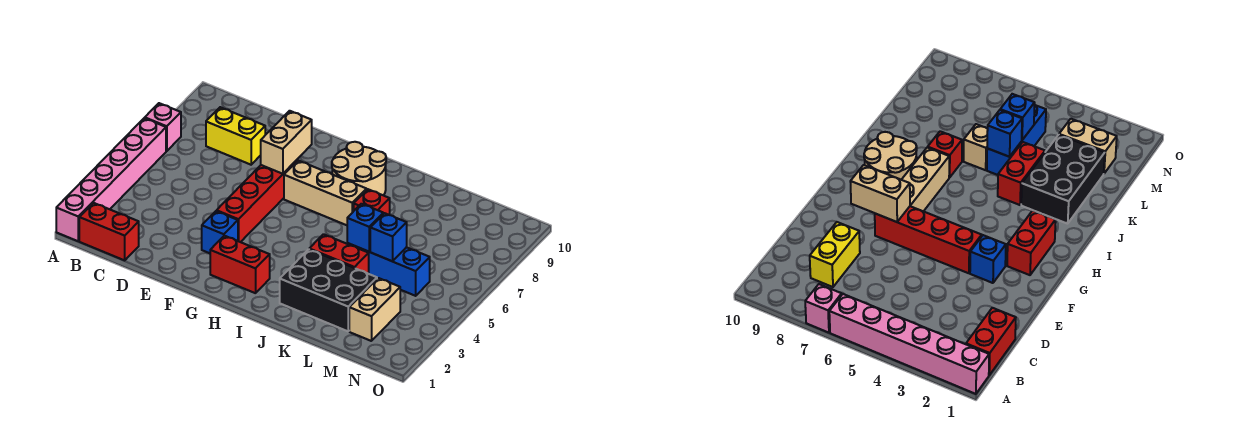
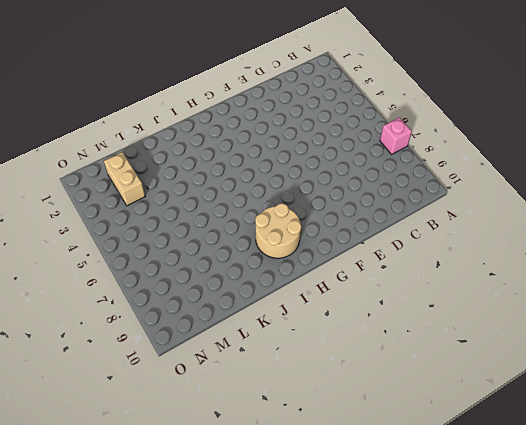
none -> pink 1x6 brick [56,118,166,241]
none -> red 1x2 brick [79,203,139,260]
none -> yellow 1x2 brick [206,107,265,165]

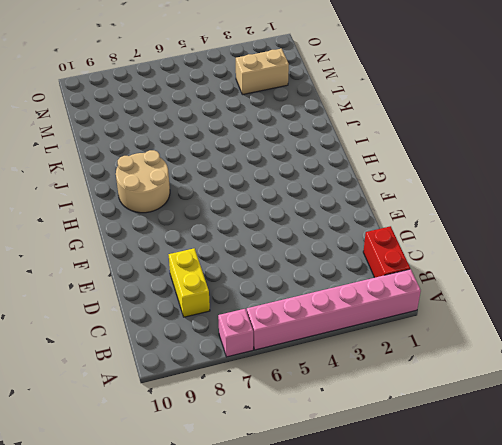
none -> blue 1x1 brick [202,211,238,253]
none -> red 1x4 brick [217,160,297,242]
none -> red 1x2 brick [210,236,270,293]

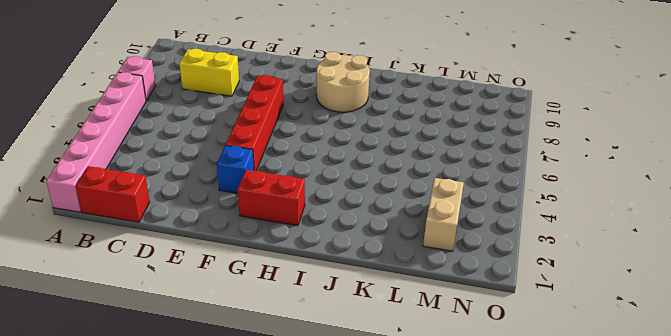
none -> tan 1x3 brick [284,161,366,225]
none -> black 2x3 brick [280,249,377,331]
none -> red 1x2 brick [309,234,369,274]

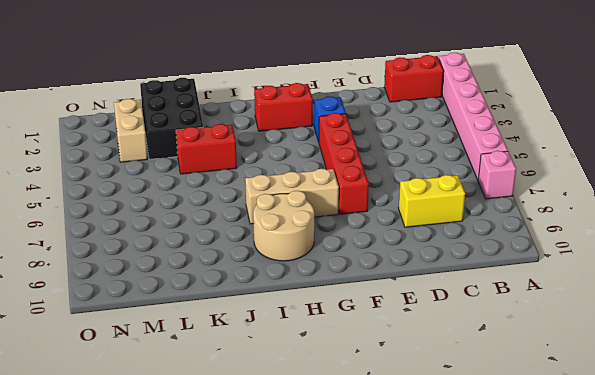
black 2x3 brick [140,78,203,159] -> black 2x3 brick turned to [280,249,377,331]
none -> red 1x1 brick [354,189,390,215]
none -> blue 1x3 brick [347,243,430,296]
none -> tan 1x1 brick [964,124,988,170]

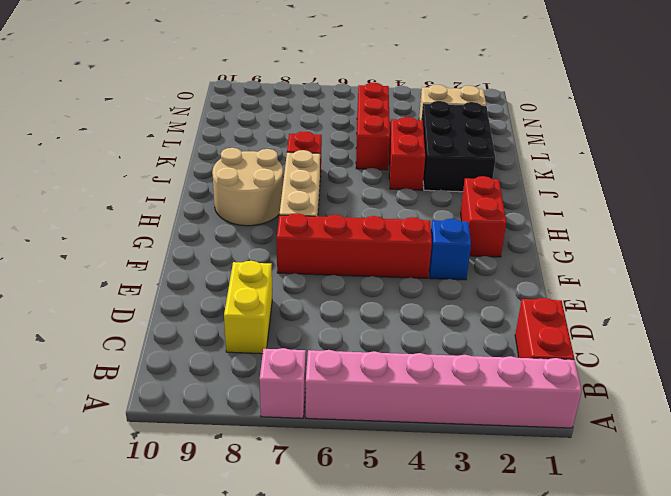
red 1x3 brick [356,83,390,170] -> blue 1x3 brick [347,243,430,296]
none -> tan 1x1 brick [964,124,988,170]
none -> tan 1x2 brick [261,111,312,174]
none -> blue 1x1 brick [347,204,383,252]

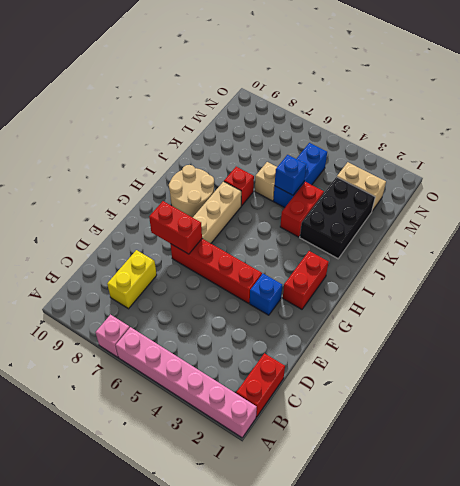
red 1x2 brick [149,201,202,254] -> tan 1x2 brick [261,111,312,174]
none -> blue 1x1 brick [370,213,407,261]

